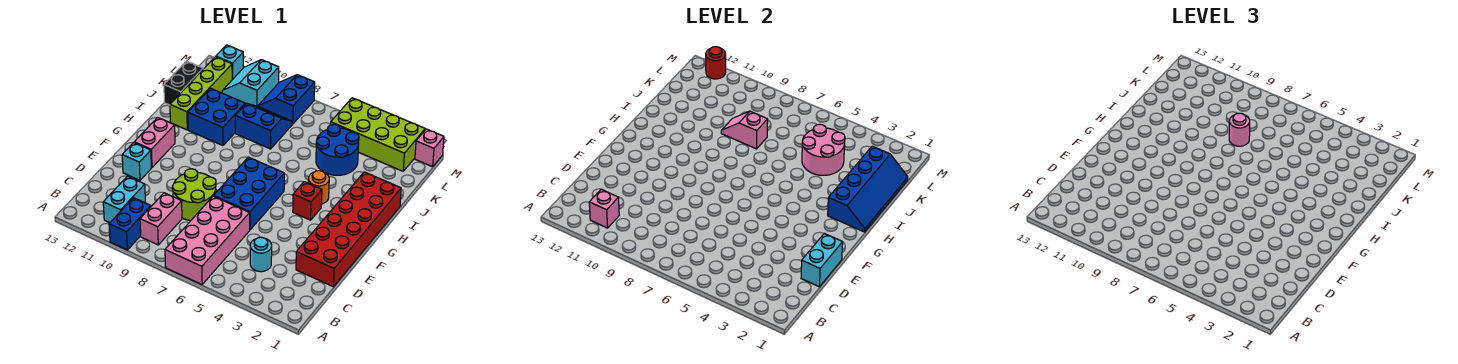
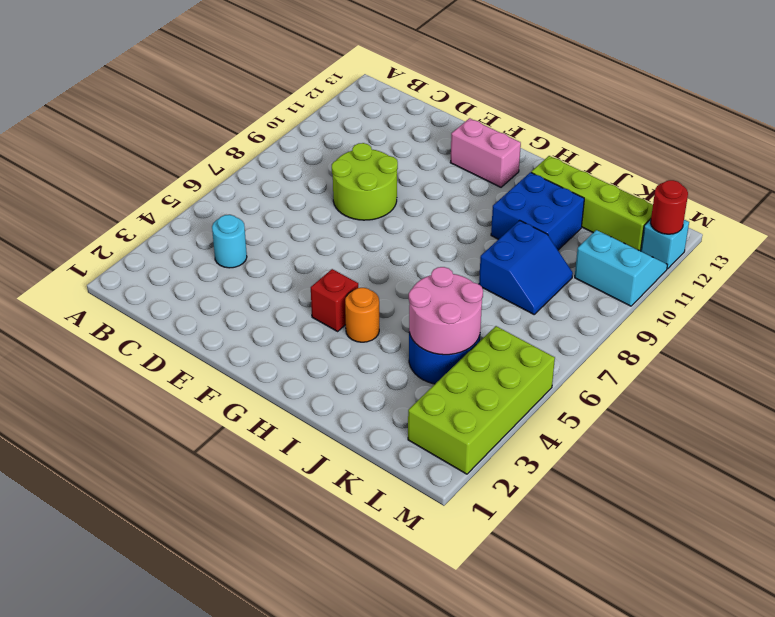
none -> pink 2x4 brick [165,196,250,285]
none -> blue 1x2 brick [109,198,151,250]
none -> pink 1x2 brick [140,193,182,245]

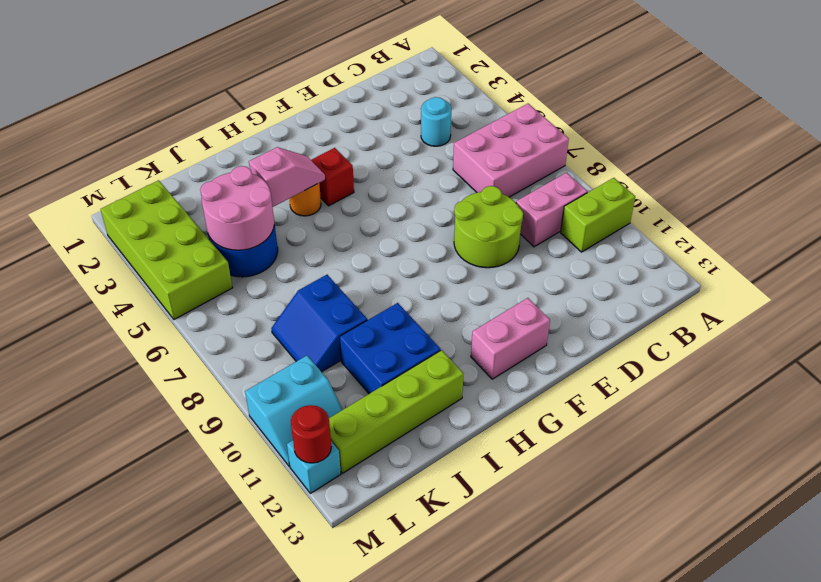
pink 2x3 brick [453,104,569,197] -> pink 2x4 brick [165,196,250,285]
lime 1x2 brick [561,178,635,252] -> blue 1x2 brick [109,198,151,250]
pink 1x2 slope [249,147,325,207] -> pink 1x2 slope turned to [721,111,768,149]
none -> cyan 1x2 brick [103,176,145,223]
none -> red 2x6 brick [296,172,401,287]
none -> blue 2x3 brick [214,157,284,230]

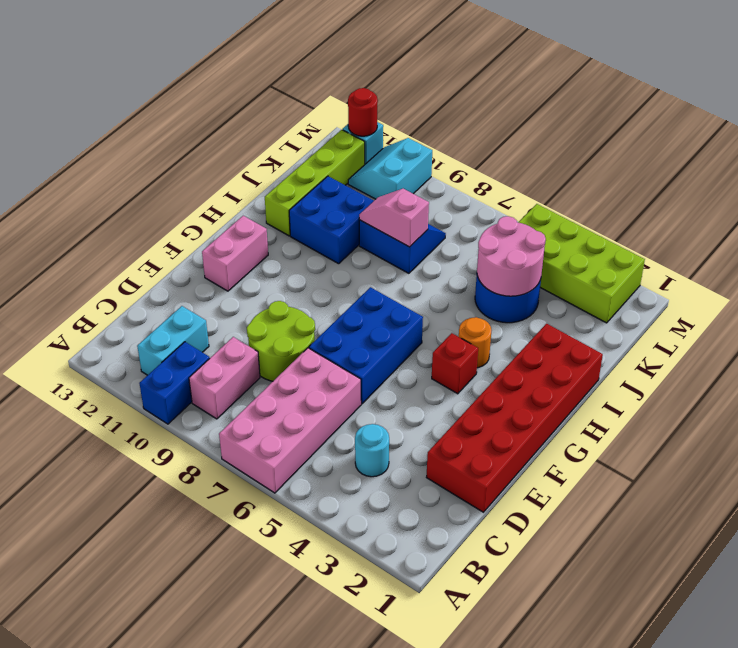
none -> cyan 1x1 brick [122,143,151,180]
none -> black 1x2 brick [164,61,203,105]
none -> blue 2x2 slope [258,75,315,124]

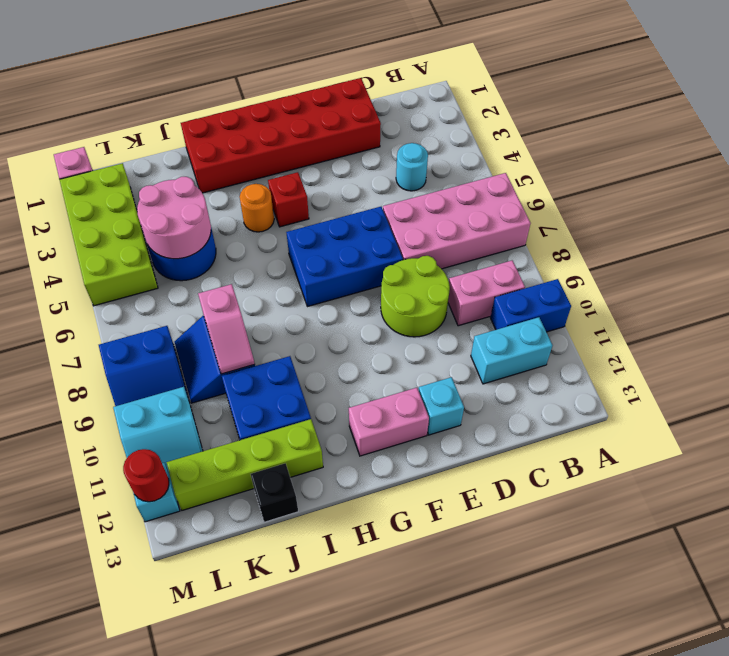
black 1x1 brick [251,463,298,522] -> black 1x2 brick [164,61,203,105]
none -> pink 1x1 brick [589,189,619,228]
none -> cyan 1x2 brick [801,233,843,287]
none -> blue 2x4 slope [828,146,908,232]

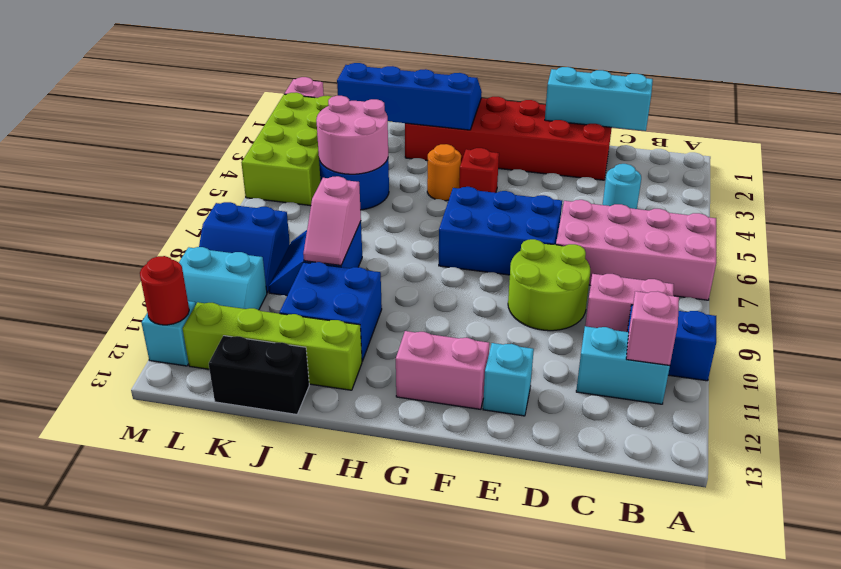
cyan 1x3 brick [545,67,653,131] -> cyan 1x2 brick [801,233,843,287]
none -> pink 1x1 round brick [1229,113,1250,146]

